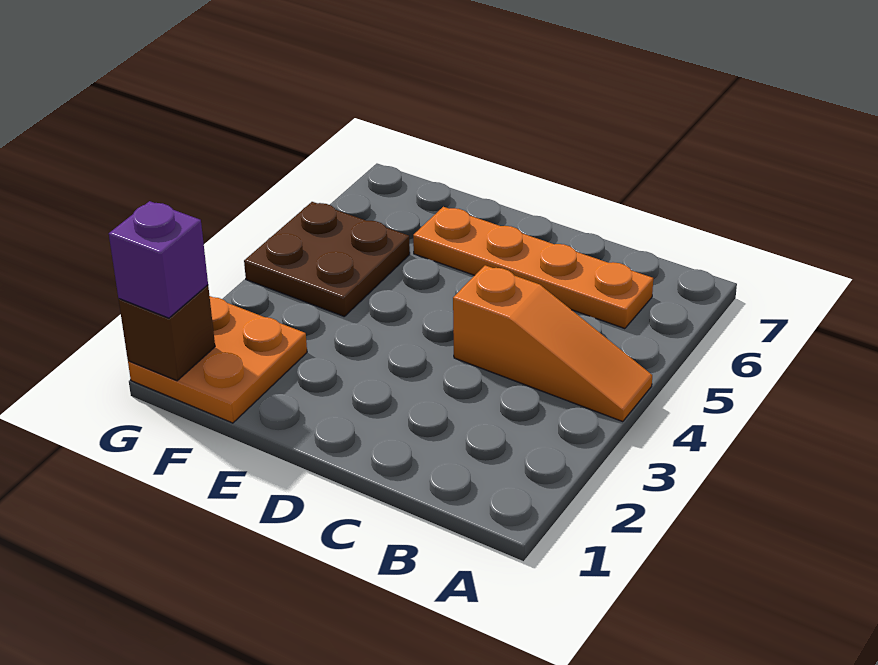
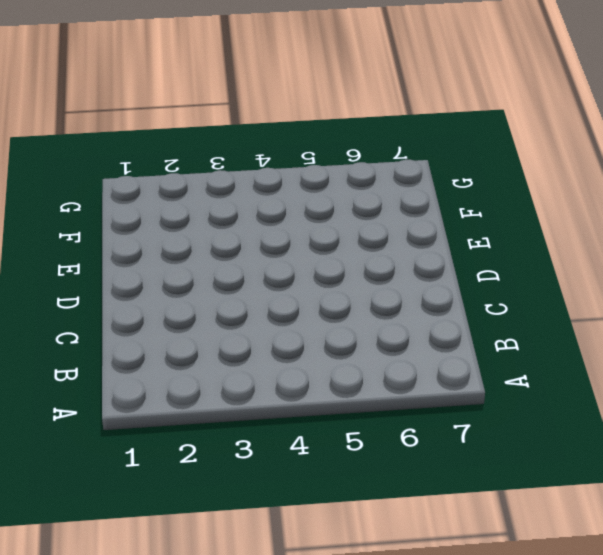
none -> orange 1x3 slope [453,265,652,422]
none -> orange 1x4 plate [413,207,653,329]

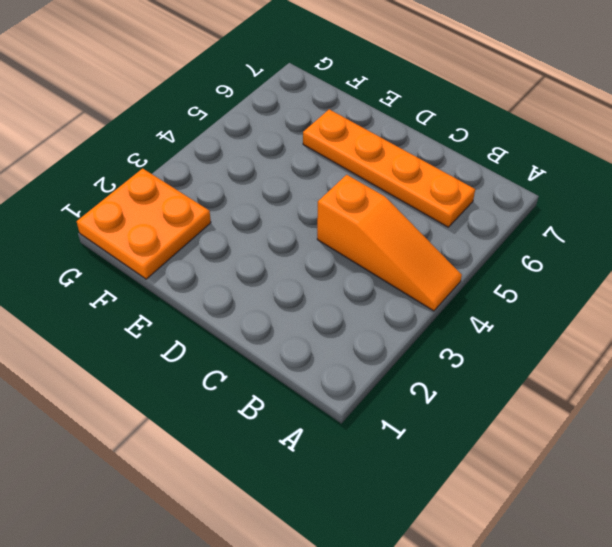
none -> brown 2x2 plate [244,202,410,316]
none -> brown 1x1 brick [119,285,215,381]

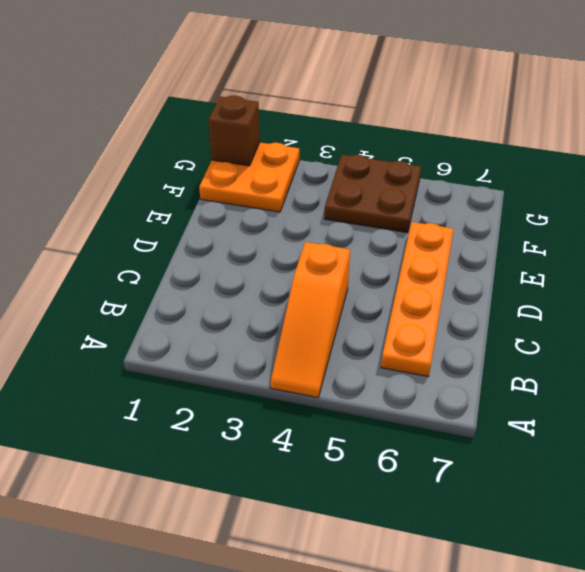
none -> purple 1x1 brick [109,201,208,318]

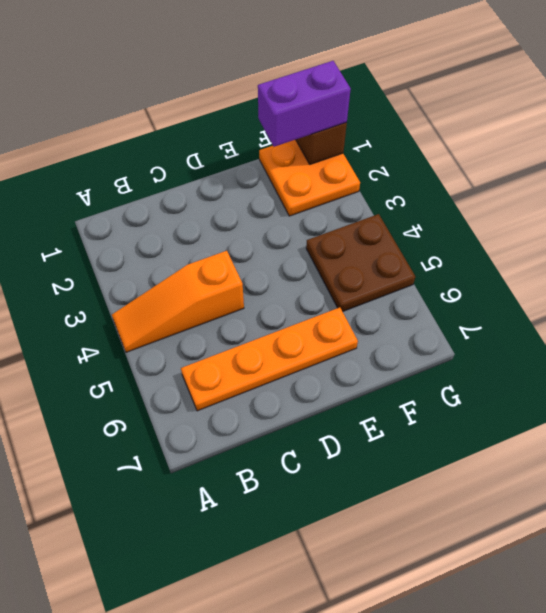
purple 1x2 brick [258,61,351,147] -> purple 1x1 brick [109,201,208,318]

